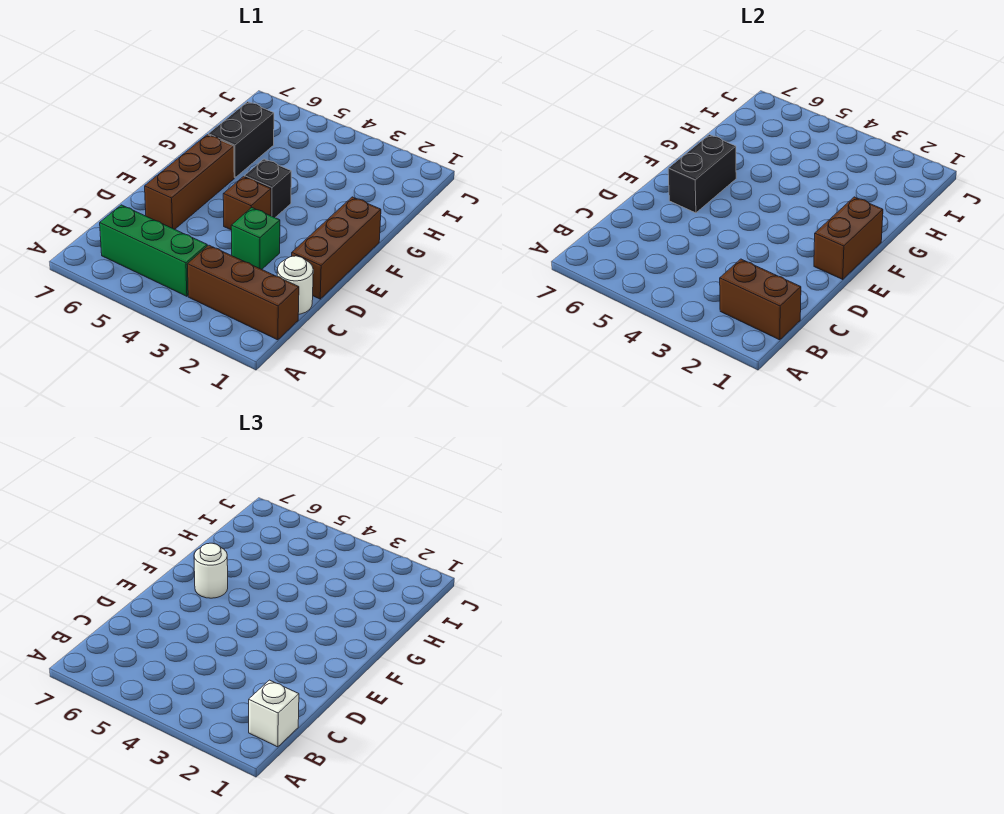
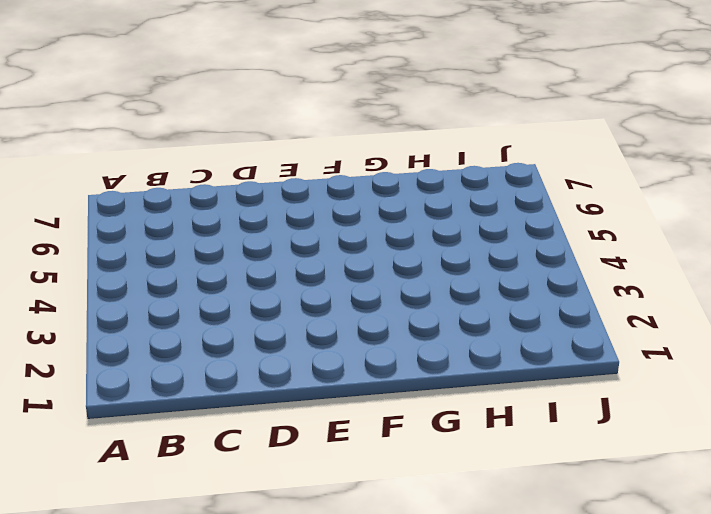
none -> brown 1x3 brick [187,245,299,340]
none -> green 1x3 brick [100,205,207,296]
none -> white 1x1 round brick [277,256,313,314]

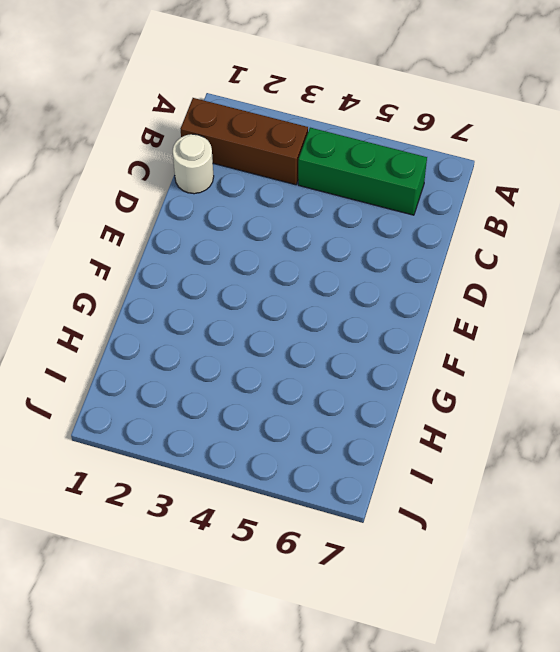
none -> brown 1x3 brick [292,197,381,299]
none -> green 1x1 brick [231,208,280,269]
none -> brown 1x3 brick [145,135,234,229]

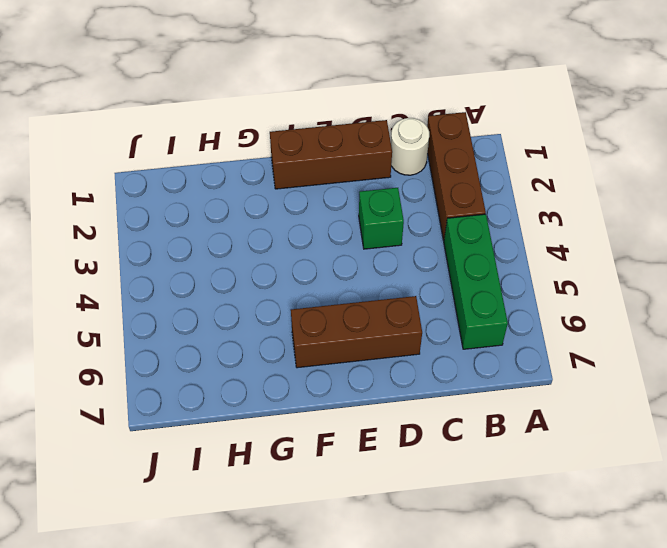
none -> brown 1x1 brick [223,177,271,230]
none -> black 1x1 brick [244,159,291,218]
none -> black 1x2 brick [208,102,274,178]

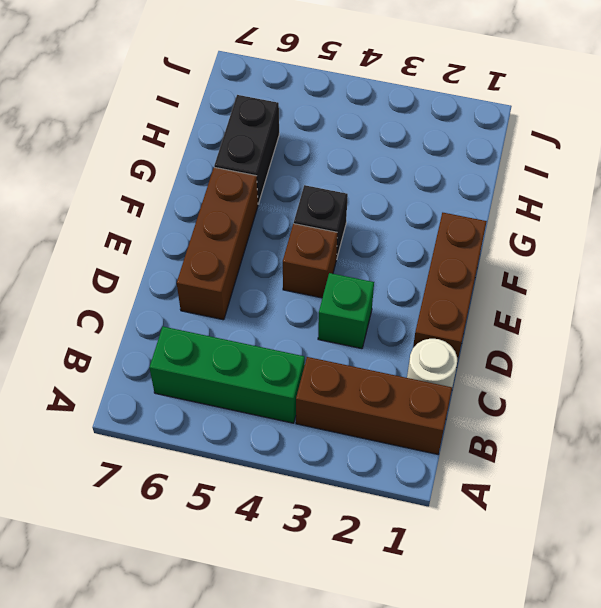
none -> brown 1x2 brick [720,259,801,340]
none -> brown 1x2 brick [814,197,883,279]
none -> black 1x2 brick [668,135,736,213]

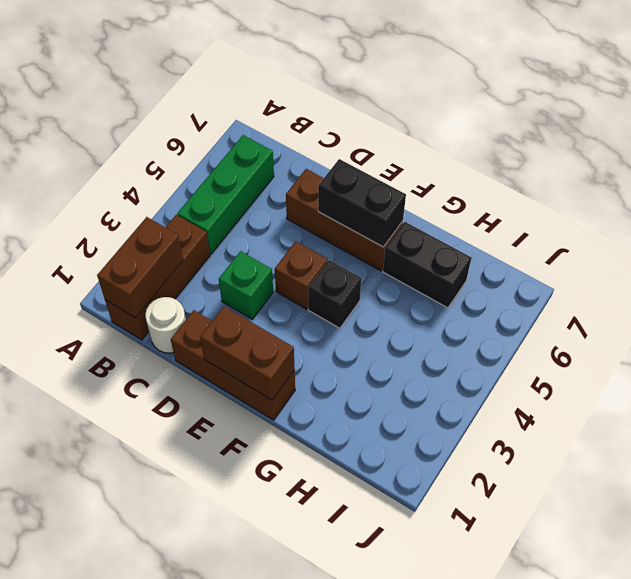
none -> white 1x1 brick [249,680,299,747]
none -> white 1x1 round brick [194,543,228,598]

